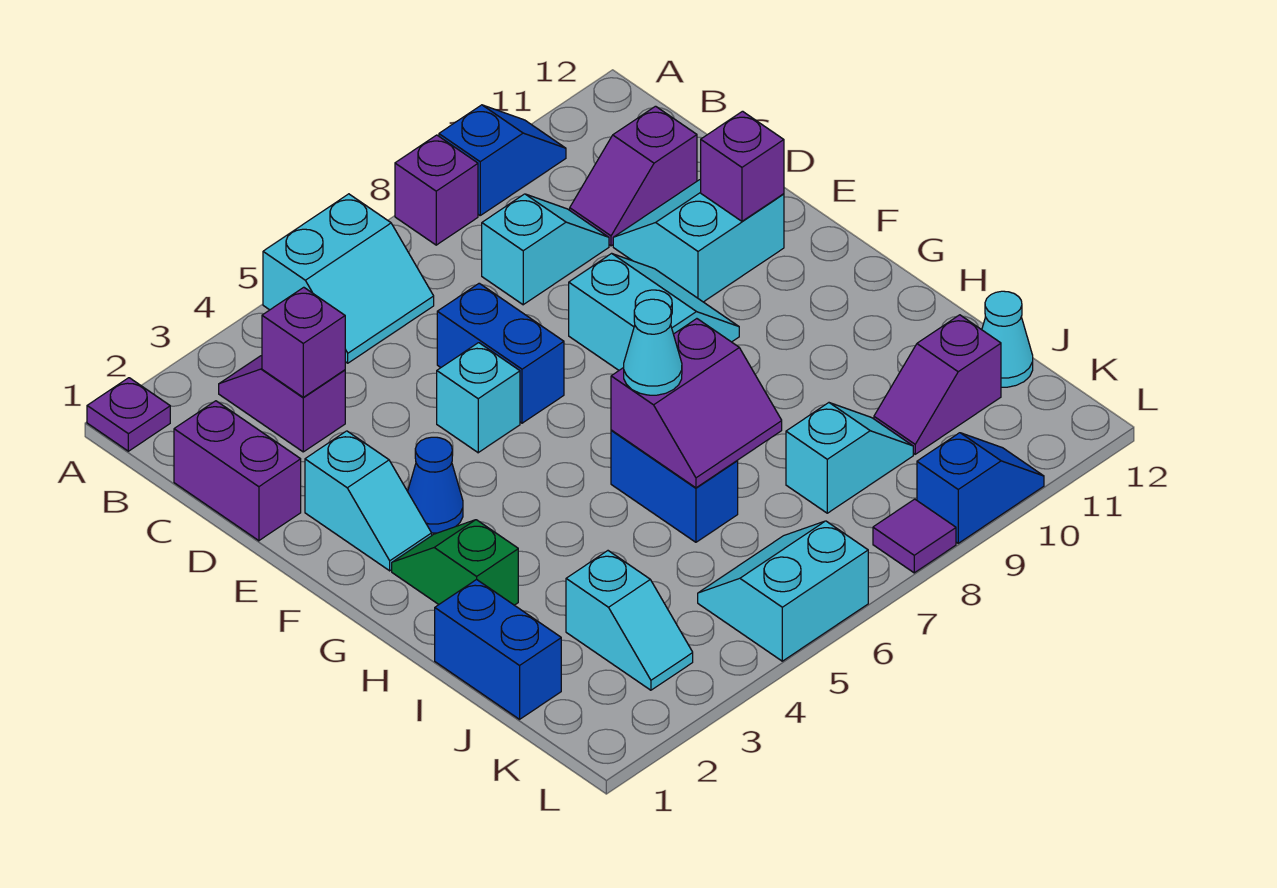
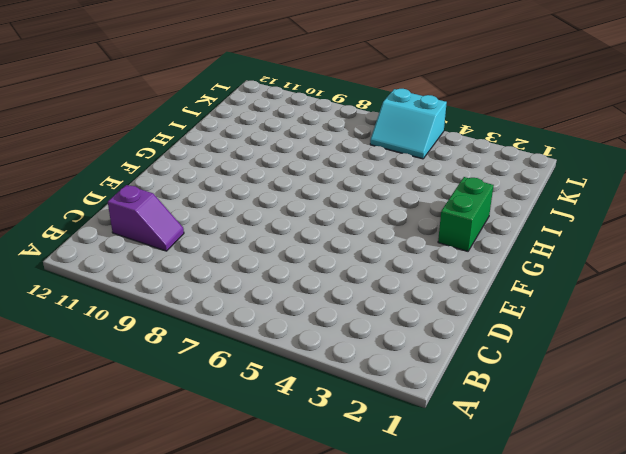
green 1x2 brick [438,177,494,251] -> green 1x2 slope [392,520,518,605]
none -> purple 1x1 plate [87,378,170,451]
none -> cyan 2x2 slope [263,194,434,363]
none -> purple 1x1 brick [395,135,478,245]

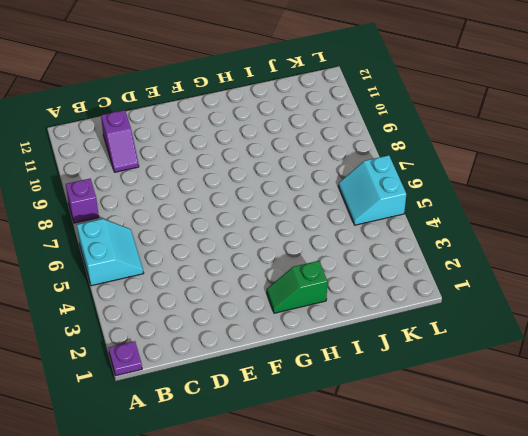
none -> blue 1x2 slope [439,105,566,215]
none -> purple 1x2 slope [219,356,345,452]
none -> purple 1x2 brick [174,401,301,541]

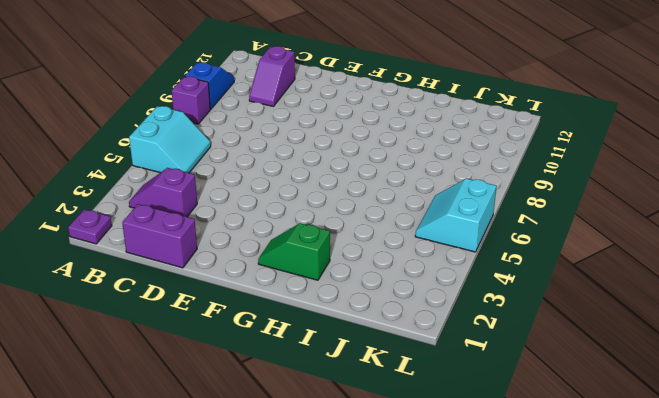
none -> cyan 1x2 slope [482,194,609,305]
none -> blue 1x2 brick [437,283,564,423]
none -> cyan 2x2 slope [613,179,784,302]

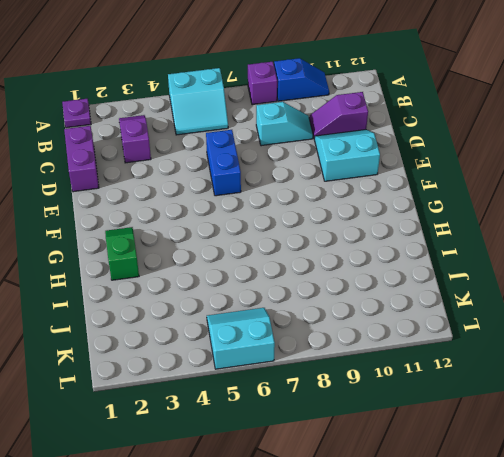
none -> cyan 1x2 slope [305,431,432,571]
none -> cyan 1x1 brick [437,343,520,453]
none -> cyan 2x2 slope [569,253,739,370]

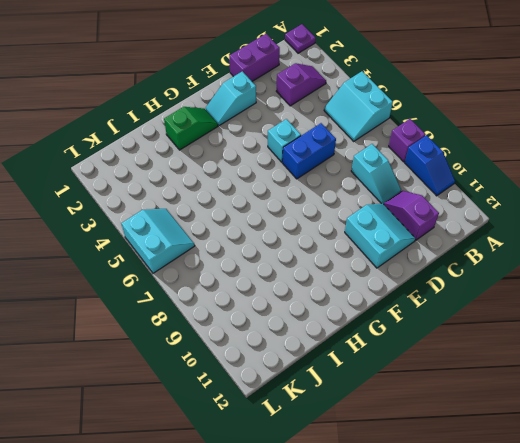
none -> cyan 2x2 slope [569,253,739,370]
none -> blue 1x1 cone [408,437,463,533]
none -> blue 1x2 brick [611,430,738,542]

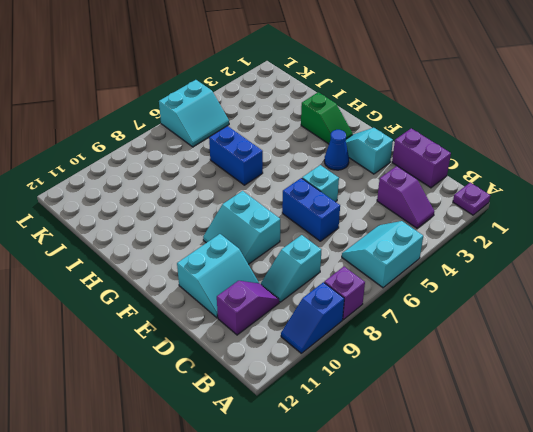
none -> blue 1x2 brick [435,579,561,719]
none -> cyan 1x2 slope [566,551,693,690]
none -> cyan 1x2 slope [786,403,913,513]

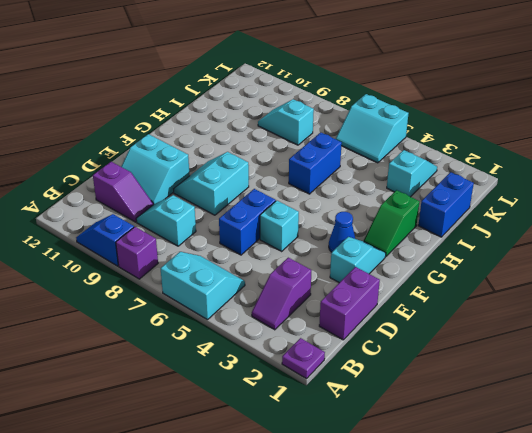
none -> purple 1x2 slope [874,315,1001,454]
none -> cyan 1x1 cone [982,291,1033,387]
none -> purple 1x1 tile [873,499,956,573]

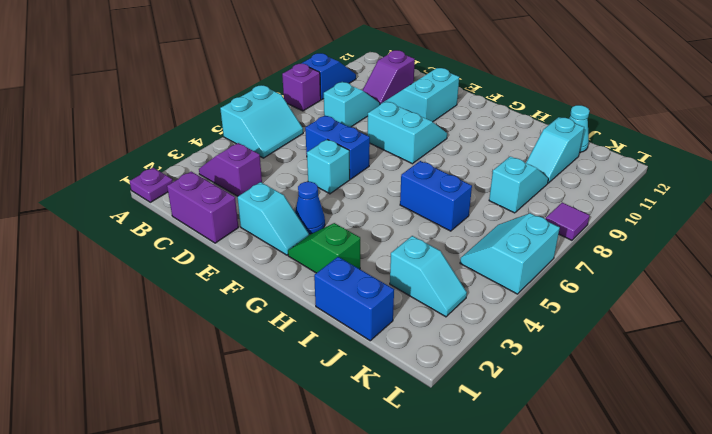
cyan 1x2 slope [526,117,584,183] -> purple 1x2 slope [874,315,1001,454]
none -> blue 1x2 slope [917,433,1044,543]
none -> purple 1x1 brick [262,287,345,397]
none -> purple 1x1 brick [701,111,784,221]

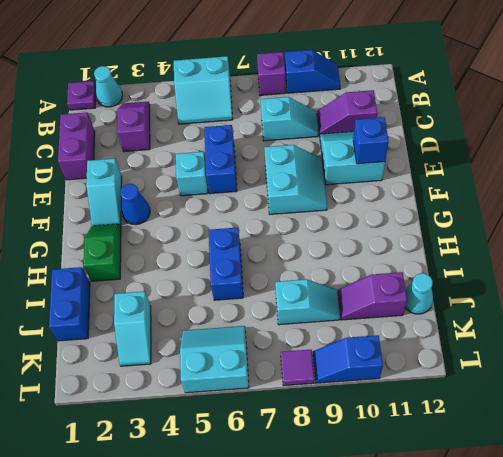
cyan 1x1 cone [94,66,123,107] -> cyan 1x1 cone moved to [624,299,682,395]
blue 1x1 brick [353,117,389,164] -> purple 1x1 brick [701,111,784,221]
blue 1x2 slope [313,335,383,383] -> blue 1x2 slope turned to [917,433,1044,543]
none -> purple 1x1 brick [262,287,345,397]
none -> purple 2x2 slope [611,319,782,488]

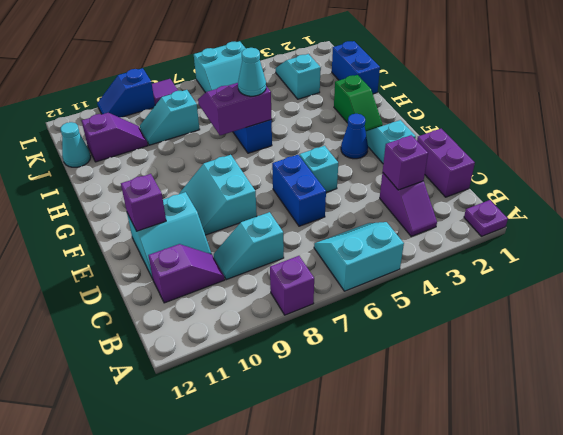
none -> blue 1x2 slope [439,105,566,215]

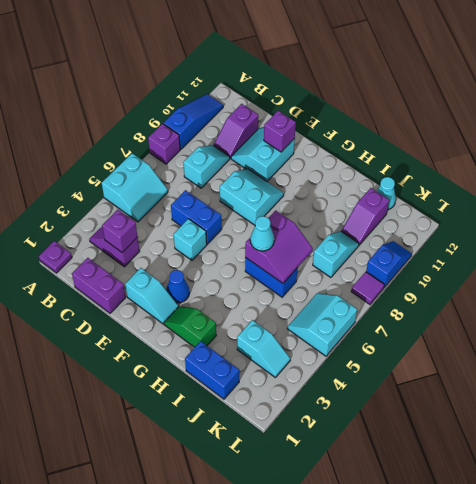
blue 1x3 slope [163,94,223,149] -> blue 1x2 slope [439,105,566,215]

